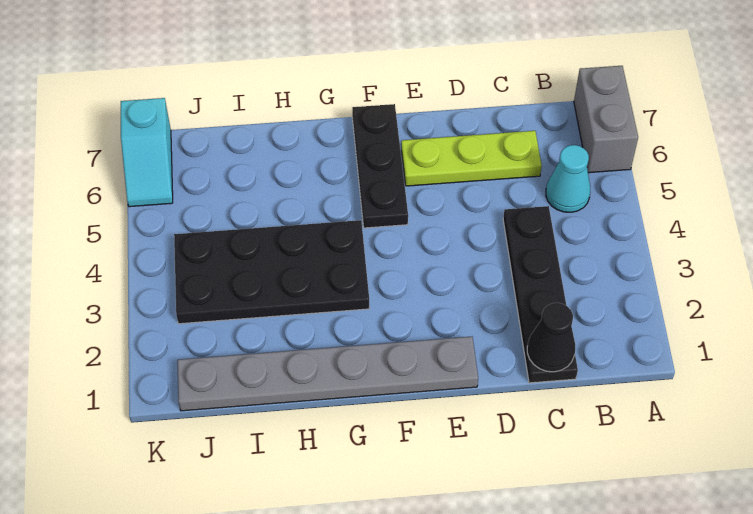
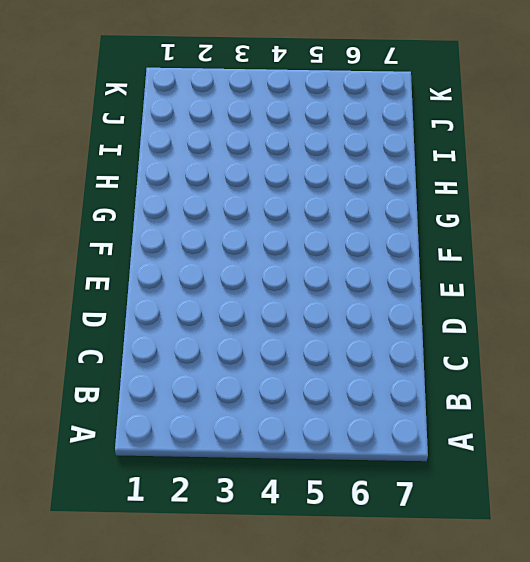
none -> grey 1x2 brick [574,66,638,173]
none -> cyan 1x1 cone [546,145,590,212]

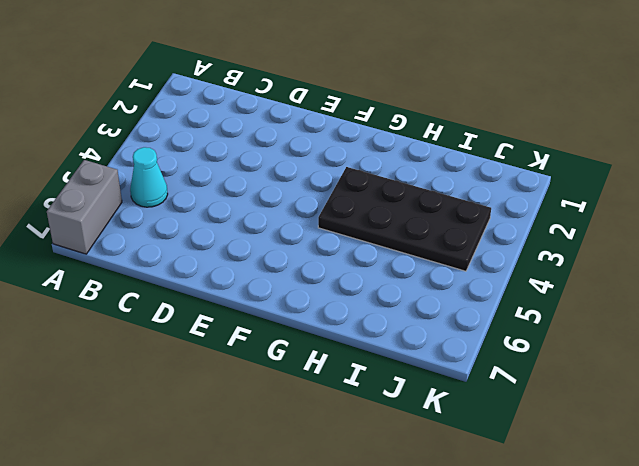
none -> black 1x4 plate [503,206,578,383]
none -> lime 1x3 plate [401,131,542,186]

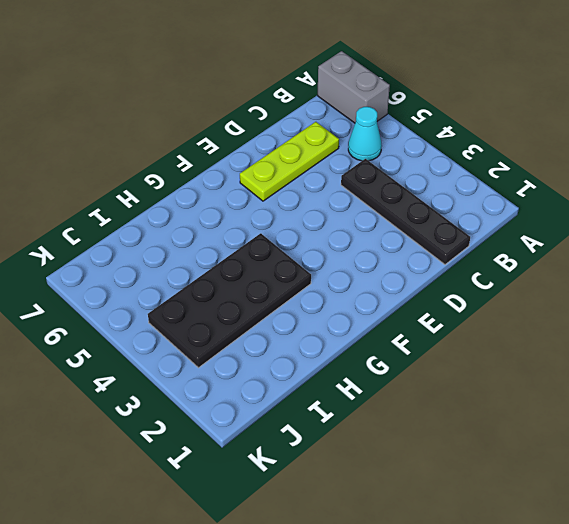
none -> grey 1x6 plate [177,337,478,411]
none -> black 1x3 plate [352,104,408,228]

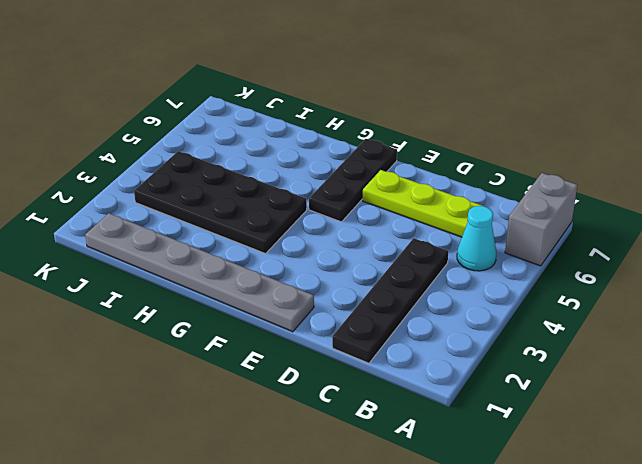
none -> cyan 1x2 slope [121,98,173,207]
none -> black 1x1 cone [527,303,575,372]

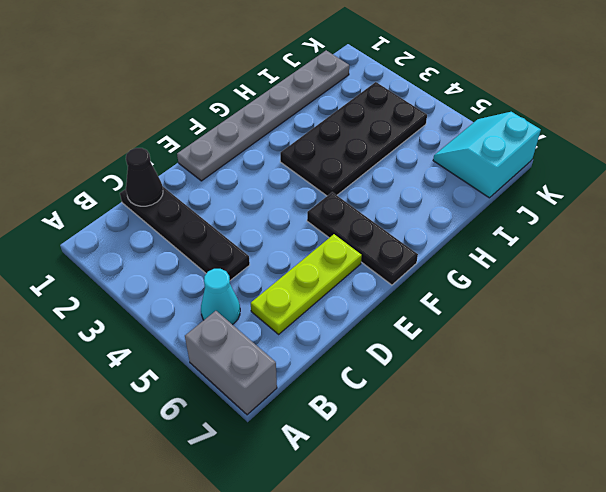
cyan 2x2 slope [433,112,541,198] -> cyan 1x2 slope [121,98,173,207]

